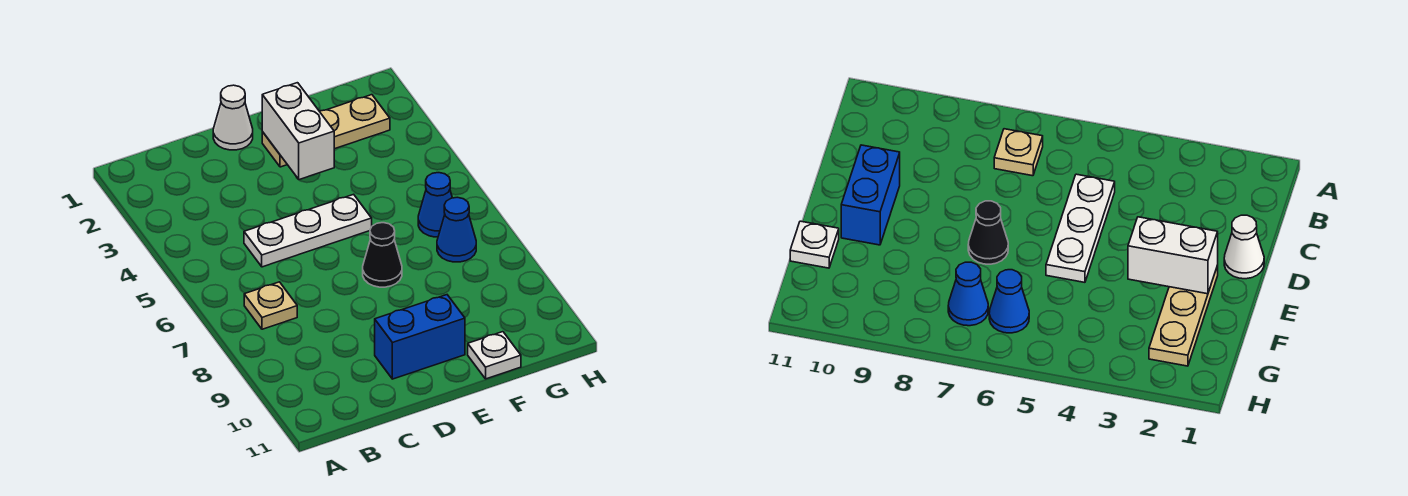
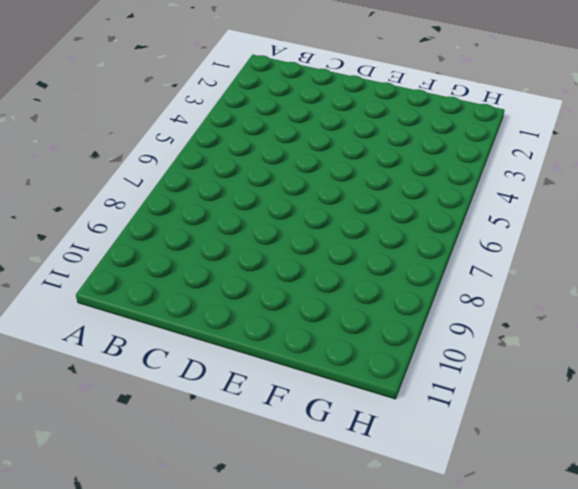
none -> tan 1x1 plate [244,282,297,329]
none -> white 1x3 plate [244,194,372,267]

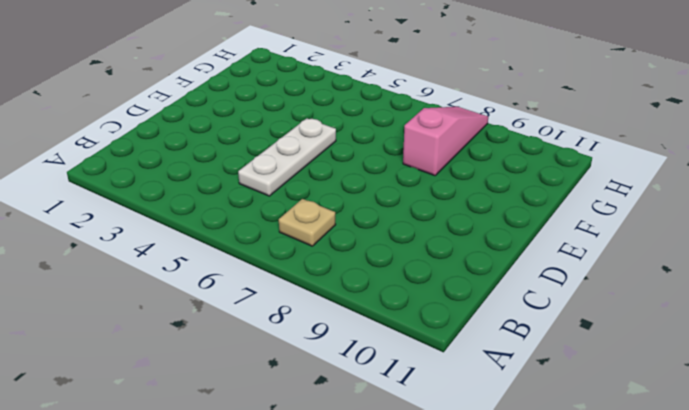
pink 1x3 slope [403,107,488,176] -> none
none -> white 1x1 cone [213,85,253,150]
none -> blue 1x2 brick [375,295,465,379]

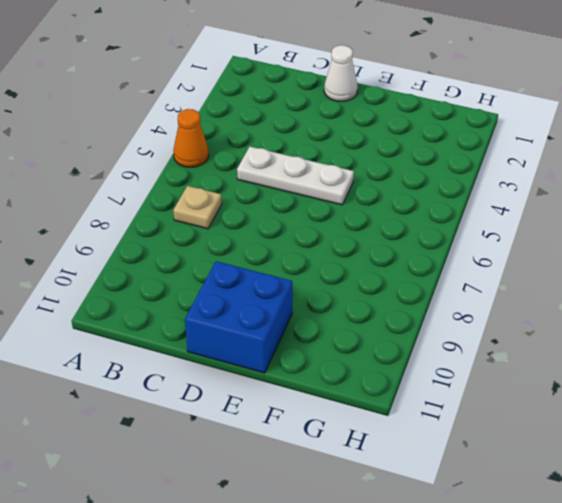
orange 1x1 cone [173,109,209,167] -> none
blue 2x2 brick [185,261,292,373] -> blue 1x2 brick [375,295,465,379]
none -> tan 1x3 plate [262,95,390,167]
none -> black 1x1 cone [363,223,402,287]

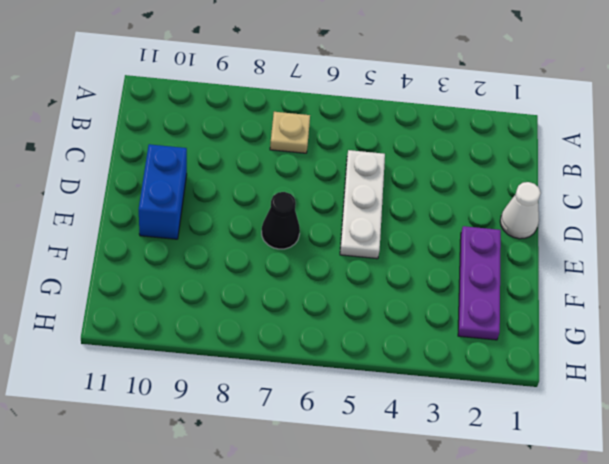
purple 1x3 plate [458,226,501,340] -> tan 1x3 plate [262,95,390,167]
none -> white 1x1 plate [468,332,521,379]
none -> blue 1x1 cone [418,173,452,237]

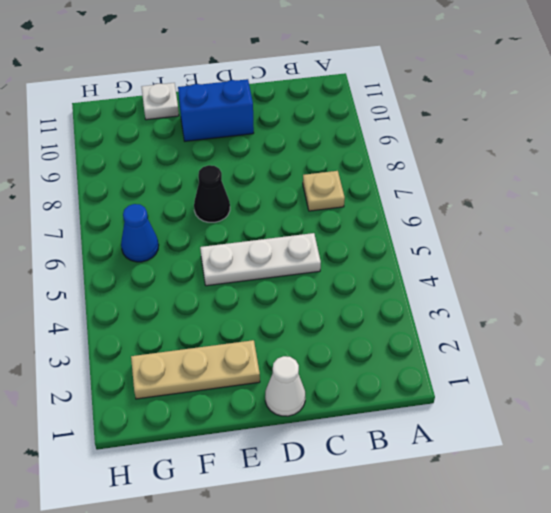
none -> blue 1x1 cone [437,197,476,262]
none -> white 1x2 brick [262,83,334,180]

